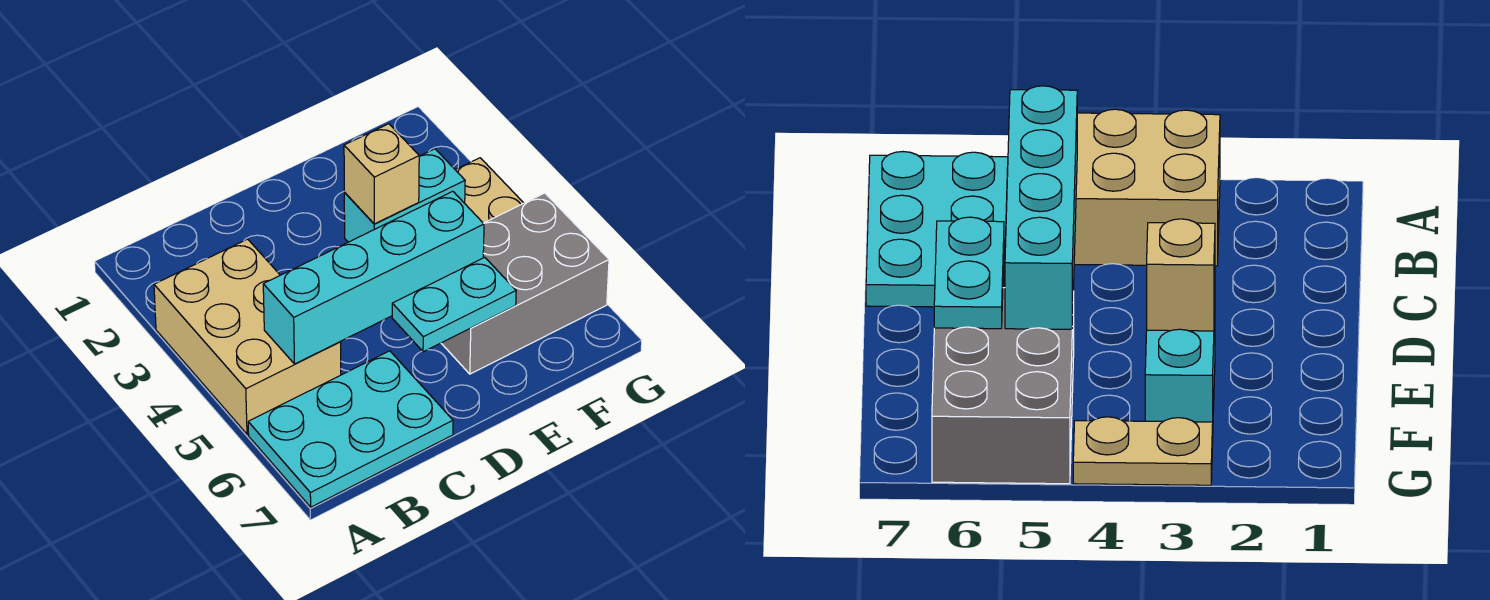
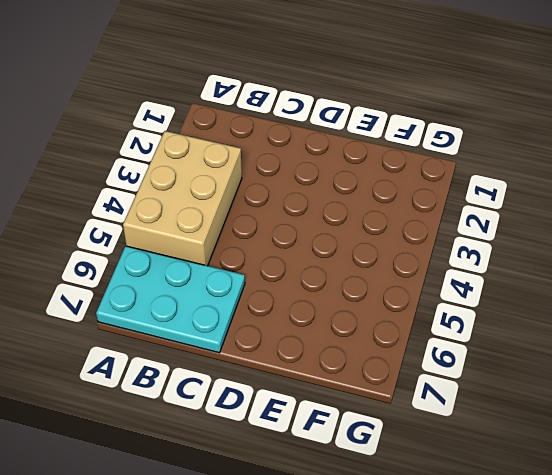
none -> cyan 1x2 brick [344,149,465,242]
none -> grey 2x3 brick [441,193,609,374]

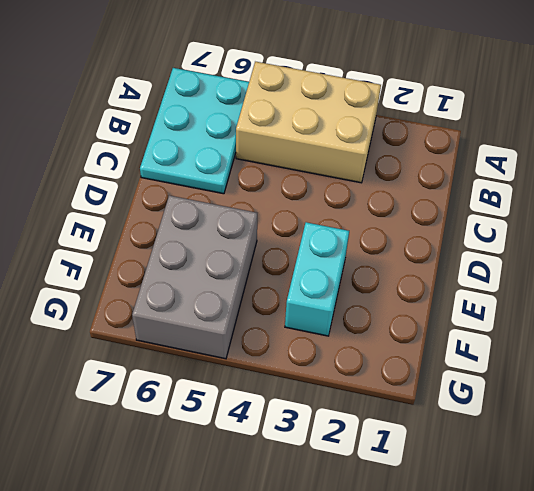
none -> tan 1x2 plate [456,158,523,223]
none -> cyan 1x4 brick [263,191,484,364]

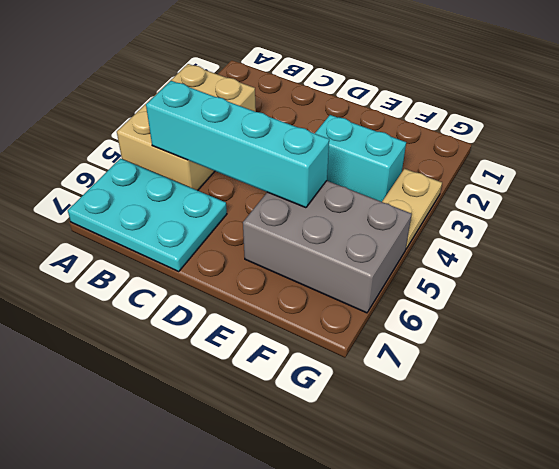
none -> cyan 1x2 plate [392,257,516,352]
none -> tan 1x1 brick [344,124,419,224]

